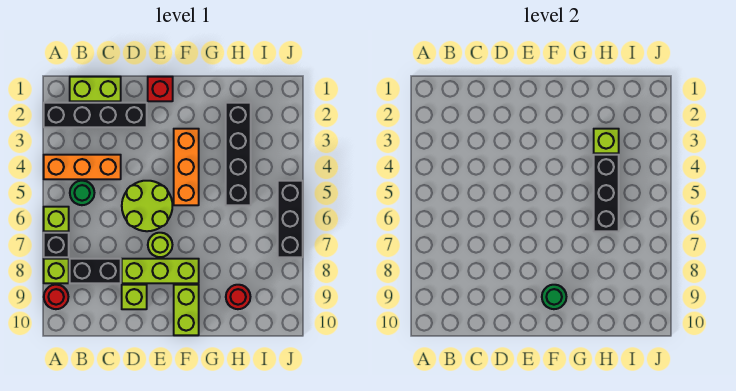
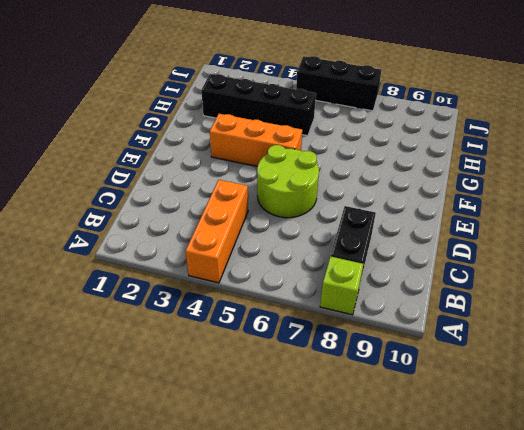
none -> black 1x4 brick [44,103,147,127]
none -> lime 1x1 brick [44,207,69,231]
none -> black 1x1 brick [44,233,69,257]

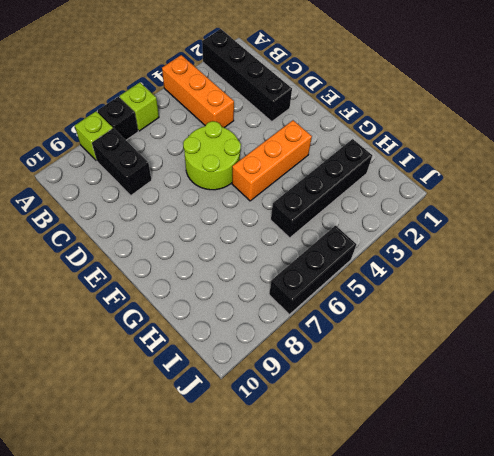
none -> red 1x1 round brick [44,285,68,309]
none -> lime 1x2 brick [70,77,121,101]
none -> green 1x1 round brick [70,181,94,205]

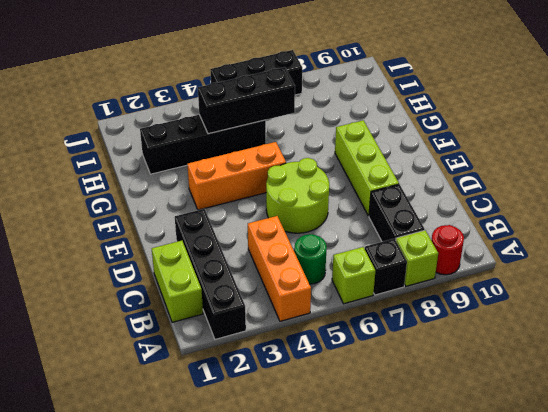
none -> lime 1x1 brick [122,285,147,309]
none -> red 1x1 brick [148,77,173,101]
none -> lime 1x1 round brick [148,233,172,257]

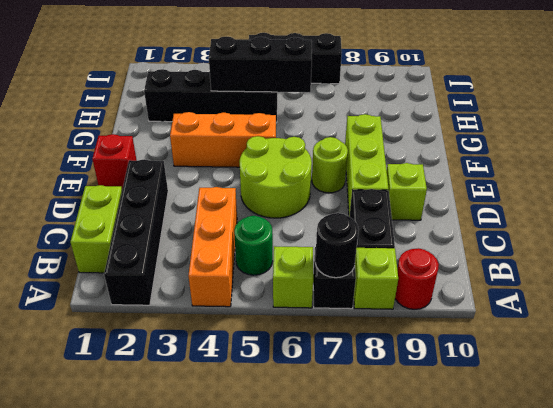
black 1x1 round brick [315,213,359,278] -> none
none -> lime 1x2 brick [174,285,199,335]
none -> red 1x1 round brick [226,285,250,309]
none -> green 1x1 round brick [542,285,566,309]

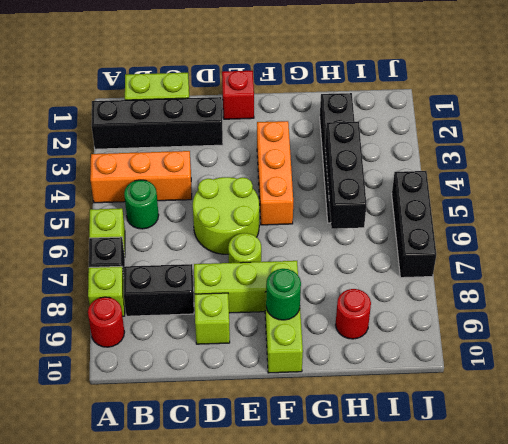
none -> lime 1x1 brick [594,129,619,153]

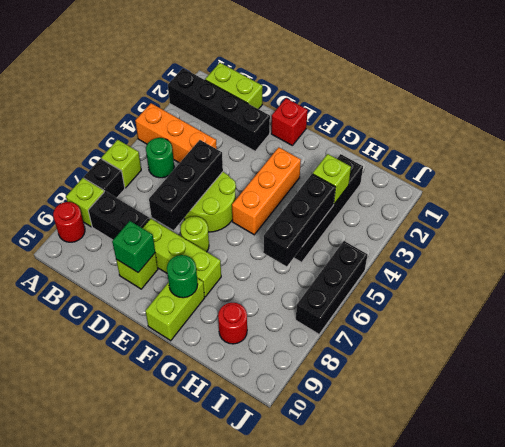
black 1x3 brick [149,140,223,230] -> none
green 1x1 brick [112,221,155,272] -> none

